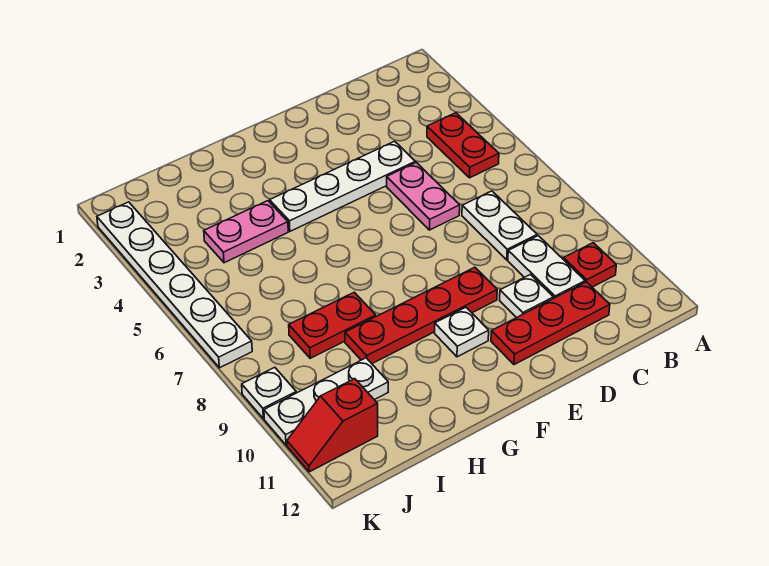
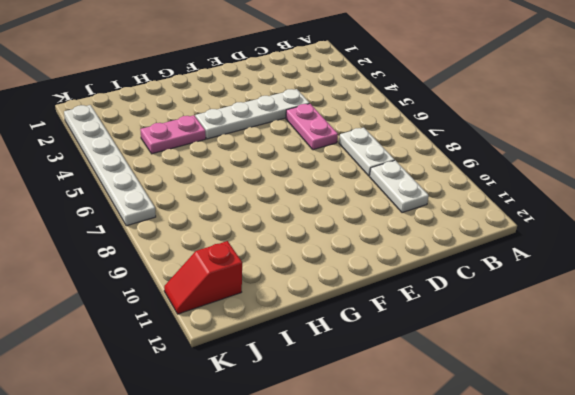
none -> red 1x2 plate [427,113,499,178]
none -> red 1x1 plate [563,243,616,287]
none -> red 1x3 plate [491,282,610,365]

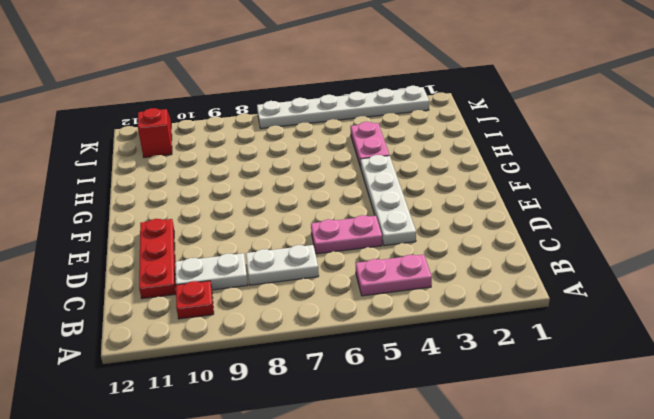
pink 1x2 plate [356,255,432,296] -> red 1x2 plate [427,113,499,178]
none -> white 1x1 plate [500,275,553,318]
none -> red 1x4 plate [345,267,497,364]
none -> white 1x1 plate [435,307,489,357]

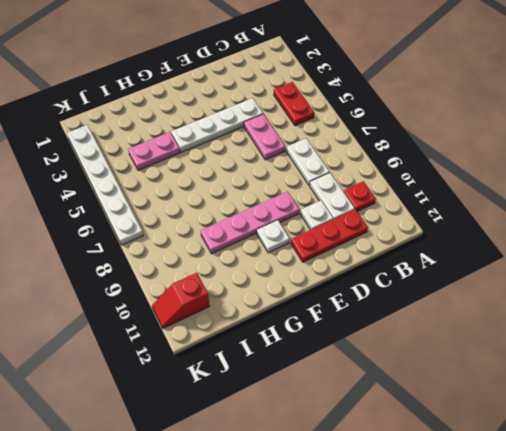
pink 1x4 plate [201,192,299,254] -> red 1x4 plate [345,267,497,364]
none -> red 1x2 plate [289,292,376,358]
none -> white 1x3 plate [264,358,388,445]
none -> white 1x1 plate [242,367,296,419]

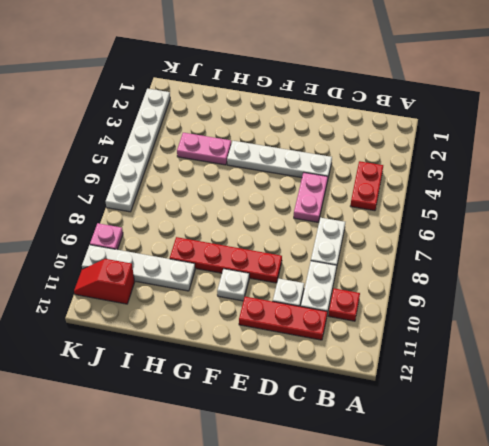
white 1x4 plate [82,245,195,291] -> white 1x3 plate [264,358,388,445]
pink 1x1 plate [90,223,123,250] -> white 1x1 plate [242,367,296,419]
none -> red 1x2 plate [289,292,376,358]

